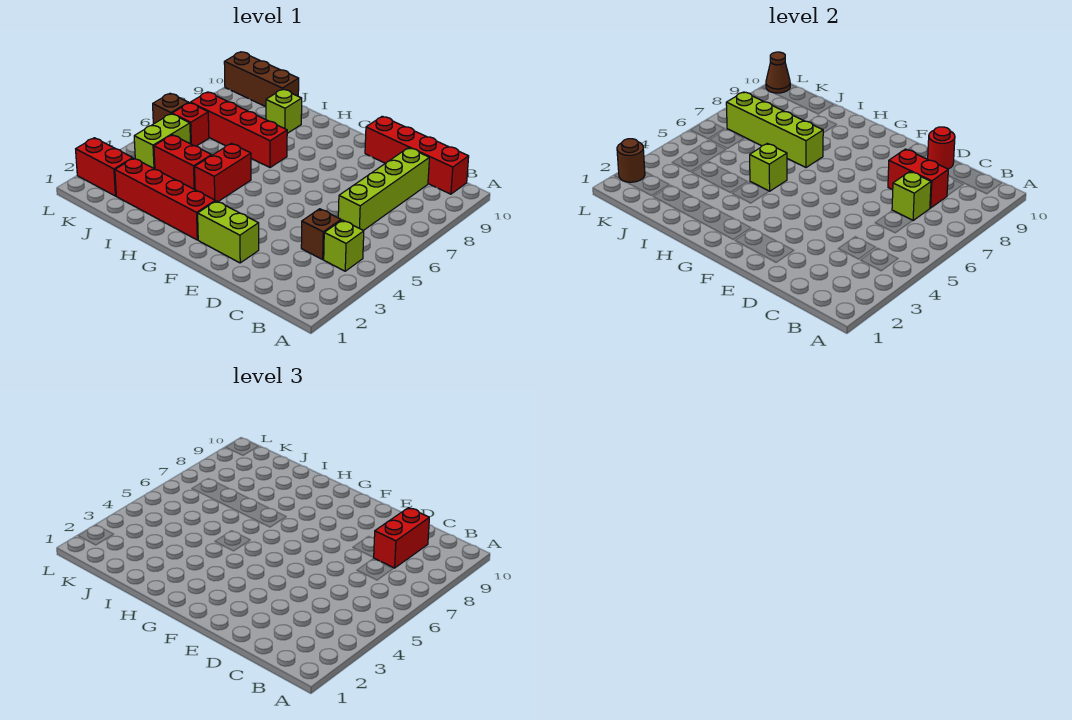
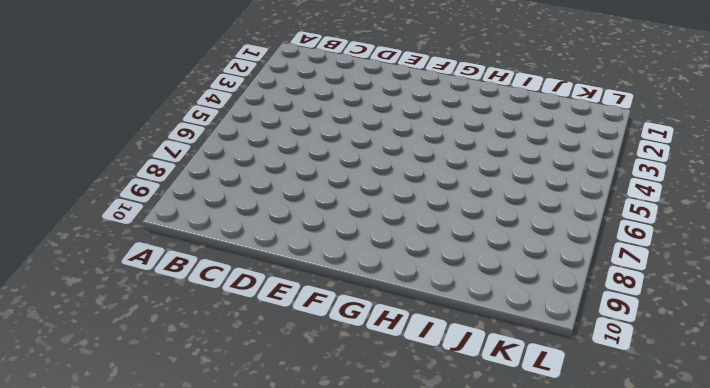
none -> lime 1x1 brick [324,220,364,271]
none -> red 1x4 brick [365,116,469,194]
none -> brown 1x1 brick [301,209,341,260]

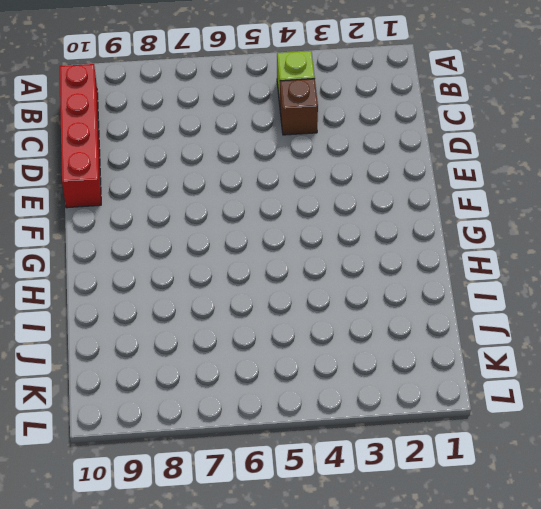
none -> lime 1x4 brick [338,148,429,231]
none -> lime 1x2 brick [198,201,259,263]
none -> red 1x4 brick [115,158,215,240]

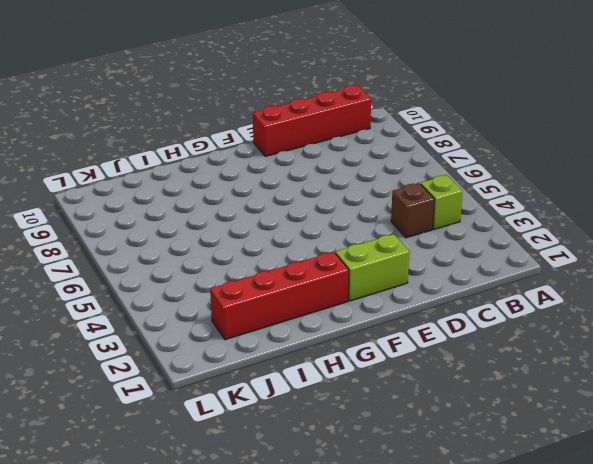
none -> lime 1x4 brick [338,148,429,231]
none -> red 1x2 brick [195,143,251,201]
none -> red 1x4 brick [190,92,287,168]

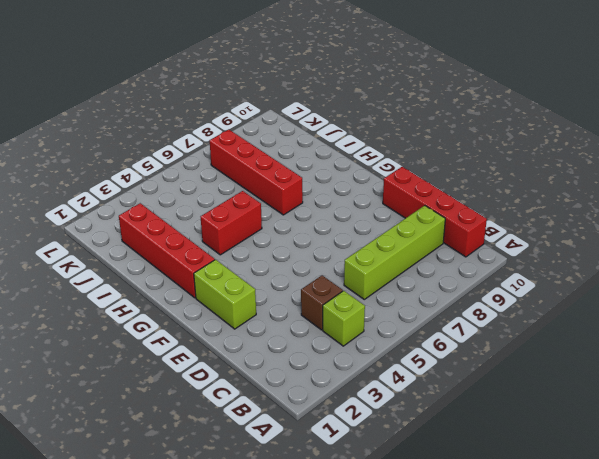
none -> red 1x2 brick [154,135,212,190]
none -> lime 1x1 brick [266,89,302,133]
none -> brown 1x3 brick [224,52,299,107]

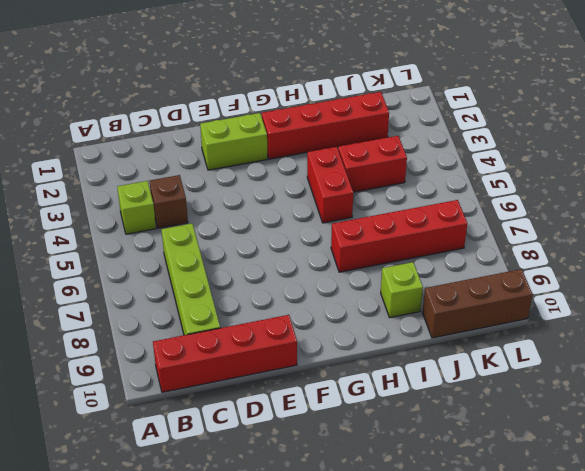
none -> red 1x2 brick [76,138,133,196]
none -> lime 1x2 brick [134,114,190,169]
none -> red 1x1 brick [172,103,209,146]

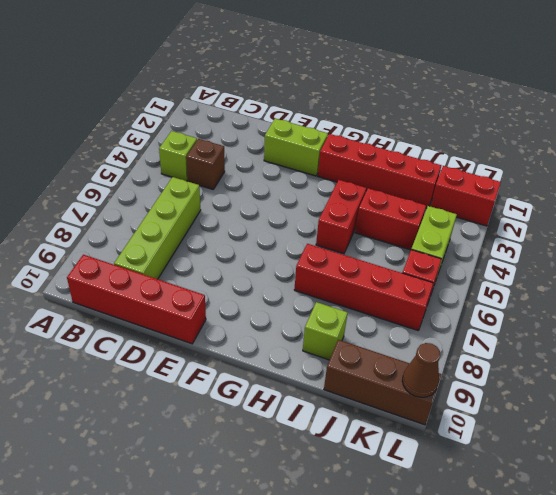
none -> brown 1x1 brick [153,93,189,124]
none -> lime 1x1 brick [892,172,931,221]
none -> red 1x2 brick [888,149,948,208]

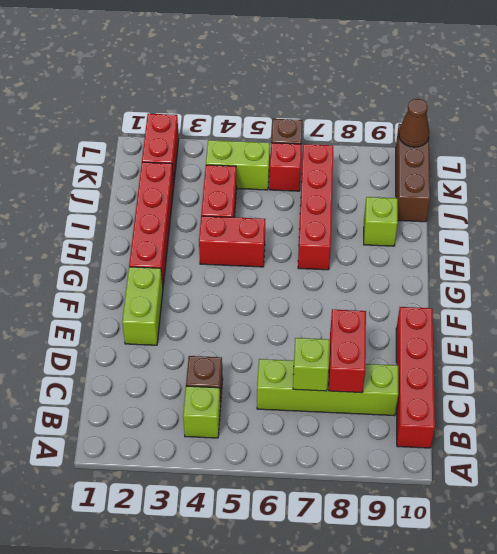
none -> red 1x1 round brick [928,127,955,169]
none -> lime 1x1 brick [750,143,787,191]
none -> lime 1x4 brick [726,92,823,168]

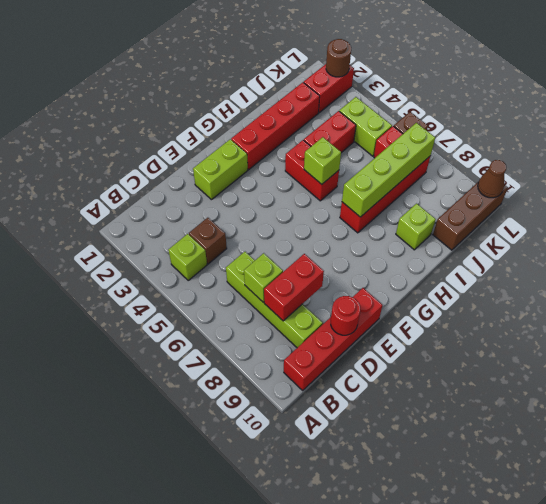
none -> red 1x2 brick [373,508,429,568]

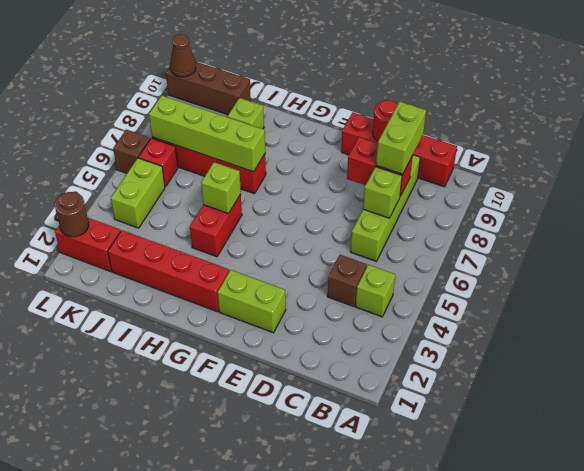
lime 1x2 brick [376,102,426,174] -> red 1x2 brick [373,508,429,568]
none -> red 1x2 brick [154,135,212,190]

